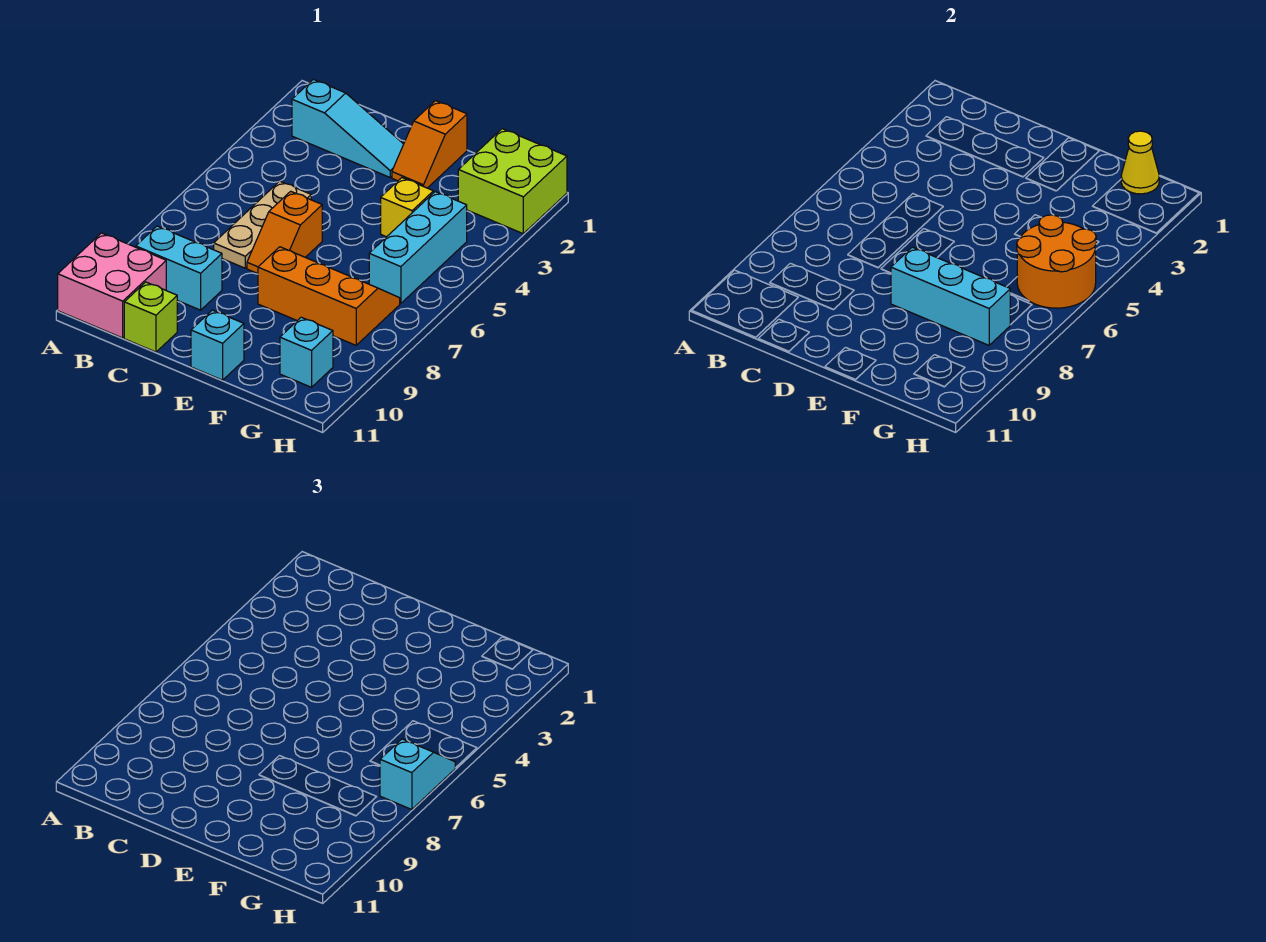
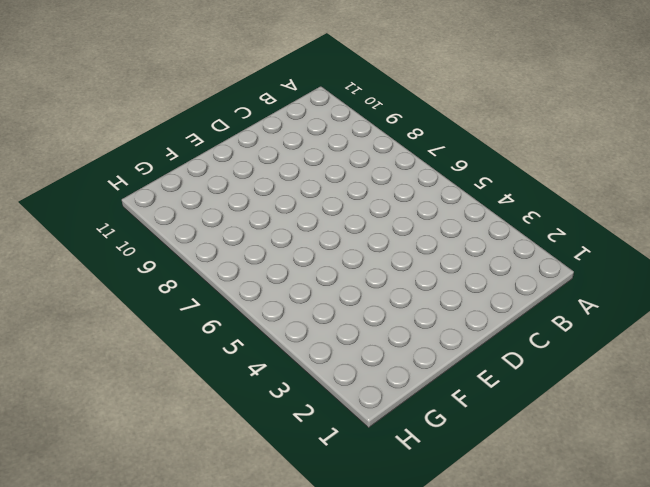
none -> pink 2x2 brick [58,233,166,338]
none -> cyan 1x3 slope [292,79,404,177]
none -> cyan 1x2 brick [136,226,222,310]

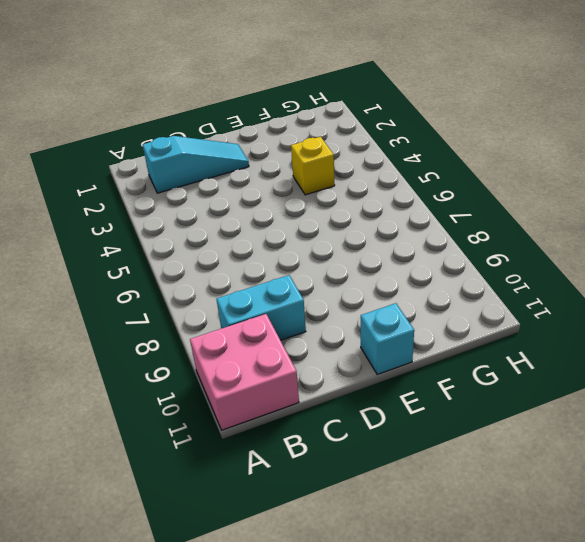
none -> tan 1x3 plate [214,181,311,268]
none -> lime 1x1 brick [124,282,177,352]
none -> orange 1x2 slope [247,191,322,274]

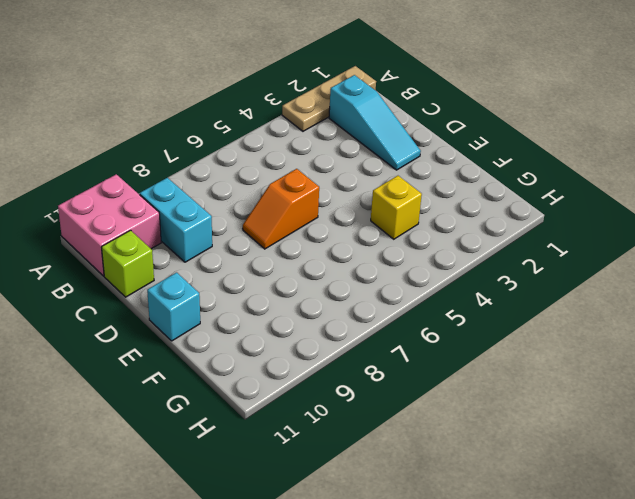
tan 1x3 plate [282,66,376,131] -> tan 1x3 plate moved to [214,181,311,268]
none -> orange 1x2 slope [392,101,467,188]
none -> orange 2x3 slope [258,247,400,345]
none -> lime 2x2 brick [458,129,567,234]

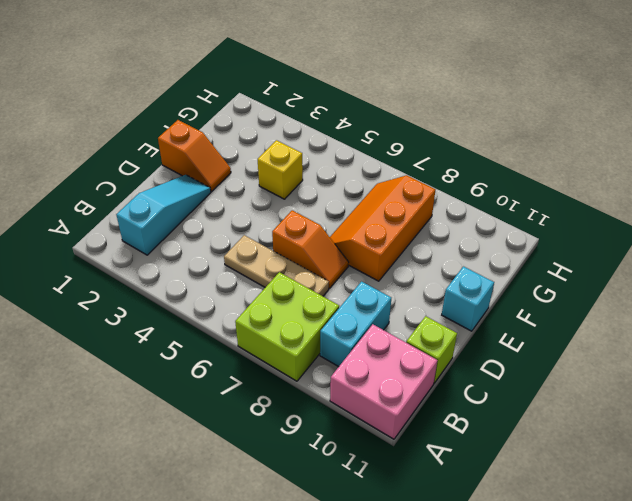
lime 2x2 brick [235,272,339,381] -> lime 2x2 brick moved to [458,129,567,234]
none -> cyan 1x3 brick [369,192,467,304]
none -> cyan 1x1 brick [280,317,333,387]
none -> cyan 1x3 brick [891,247,1010,345]

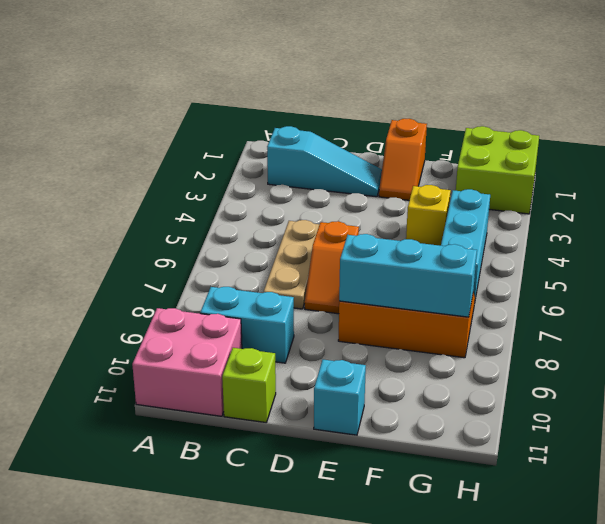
none -> cyan 1x1 brick [280,317,333,387]
none -> yellow 1x1 cone [1121,131,1159,194]
none -> orange 2x2 round brick [1017,215,1096,308]

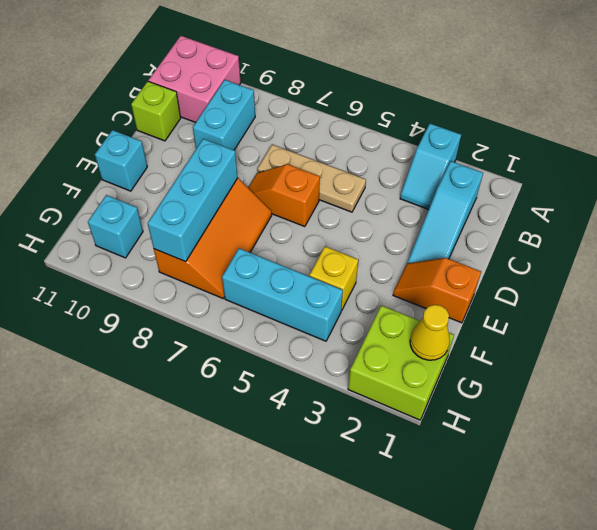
cyan 1x2 slope [400,124,461,210] -> cyan 1x2 slope turned to [380,739,455,810]
none -> orange 2x2 round brick [1017,215,1096,308]

